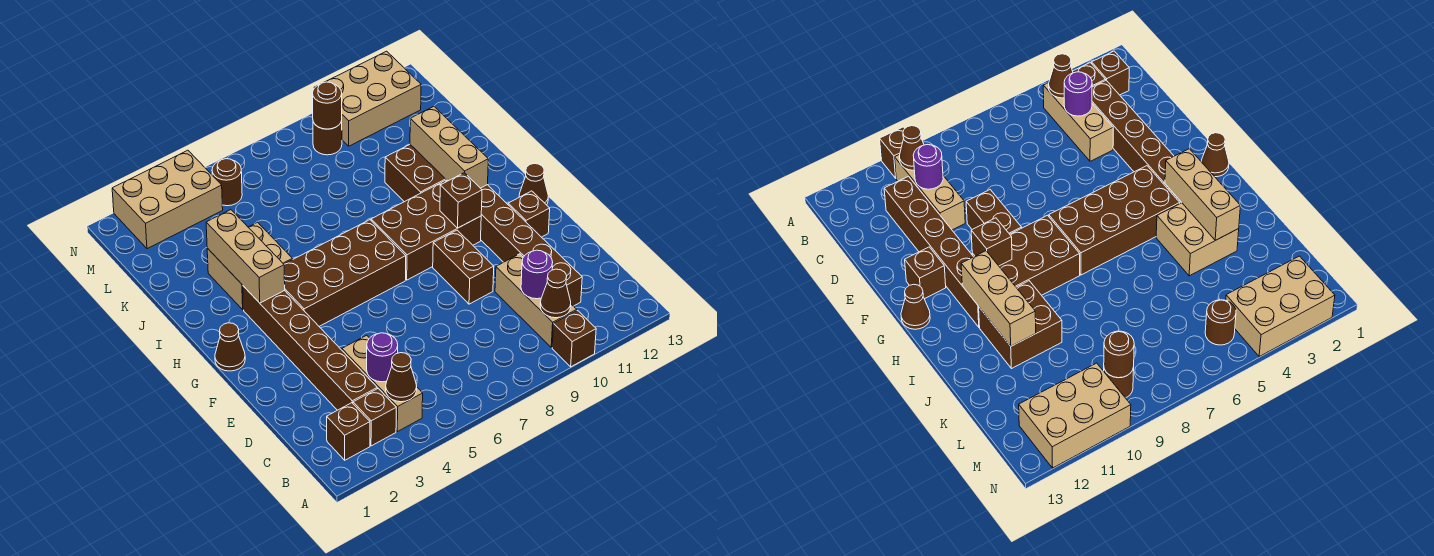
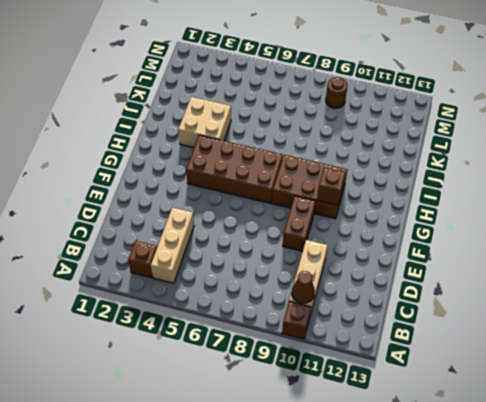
none -> brown 1x1 brick [327,403,370,460]
none -> brown 1x6 brick [243,286,377,410]
none -> brown 1x6 brick [446,180,582,306]

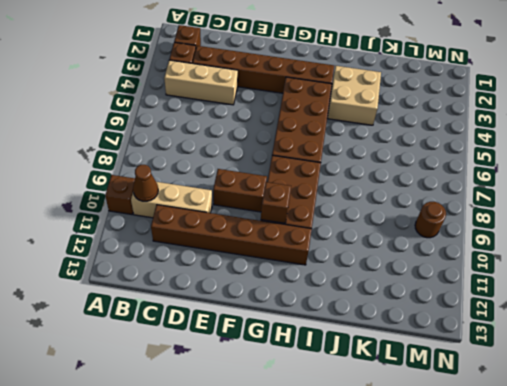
none -> brown 1x1 brick [508,191,550,237]
none -> brown 1x1 cone [215,323,245,371]
none -> brown 1x1 cone [519,164,548,205]

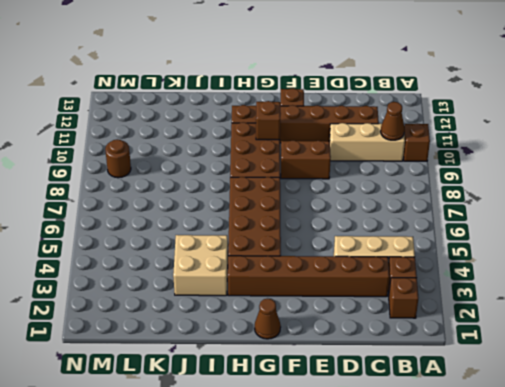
none -> brown 1x1 cone [519,164,548,205]
none -> brown 2x2 brick [385,144,446,202]
none -> tan 2x3 brick [112,150,223,249]

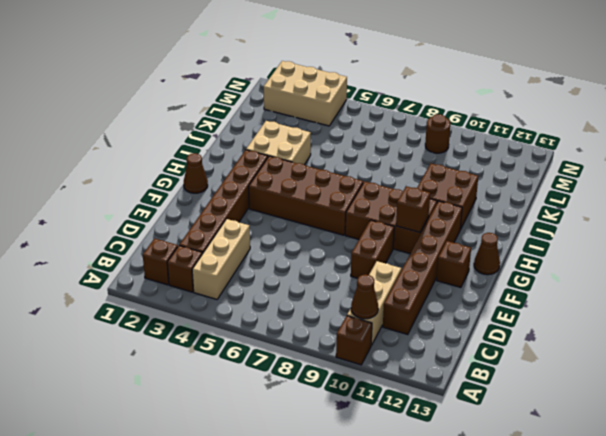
none -> brown 1x1 round brick [212,159,242,206]
none -> tan 2x3 brick [314,51,421,146]
none -> brown 1x1 cone [386,353,417,402]

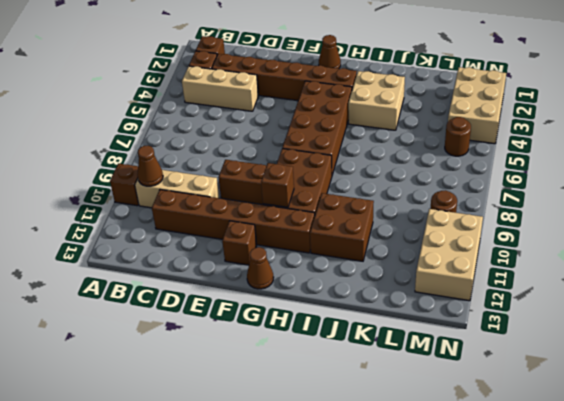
none -> brown 1x1 cone [386,353,417,402]
none -> purple 1x1 round brick [367,333,398,382]
none -> purple 1x1 round brick [521,250,553,299]

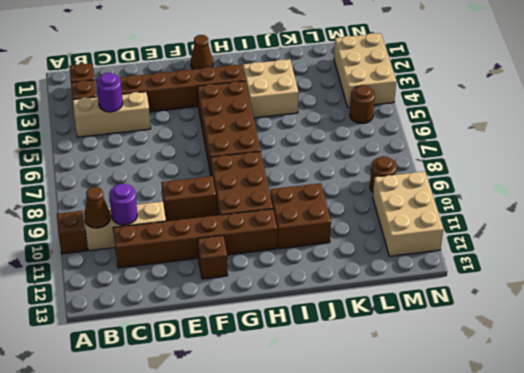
none -> brown 1x1 cone [519,164,548,205]
none -> brown 1x1 cone [386,353,417,402]
none -> brown 1x1 brick [440,173,482,228]

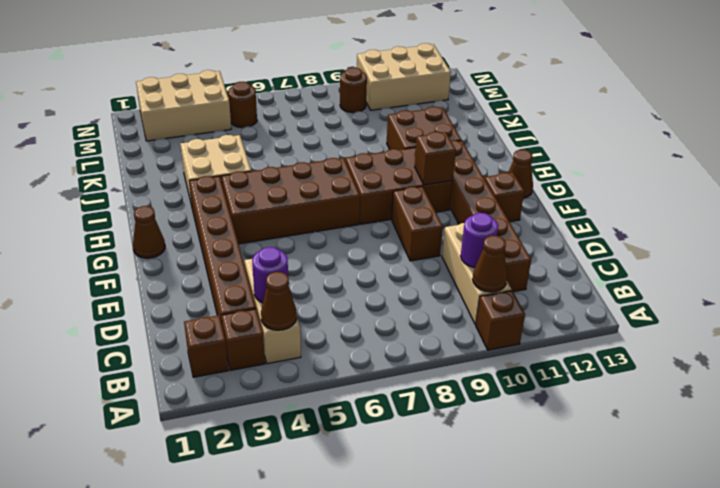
none -> tan 1x3 brick [206,210,285,303]
none -> tan 1x3 brick [410,107,488,188]
none -> brown 1x1 round brick [313,82,342,129]

